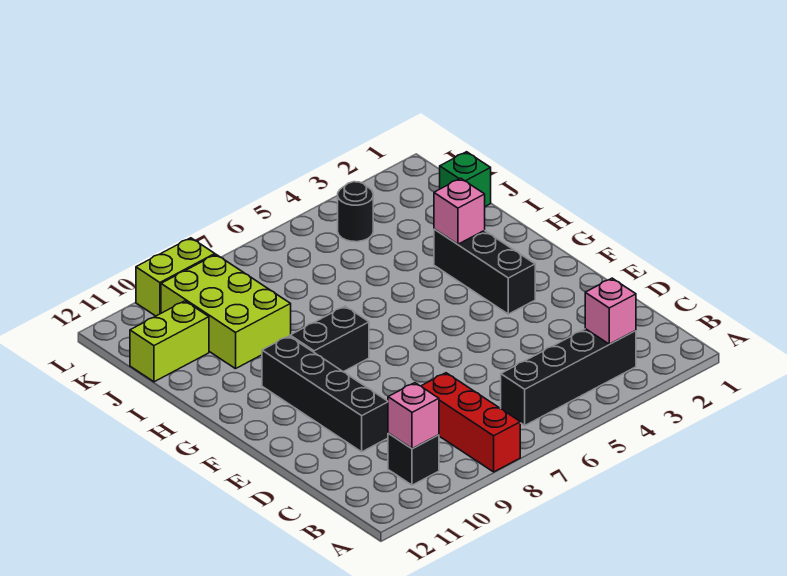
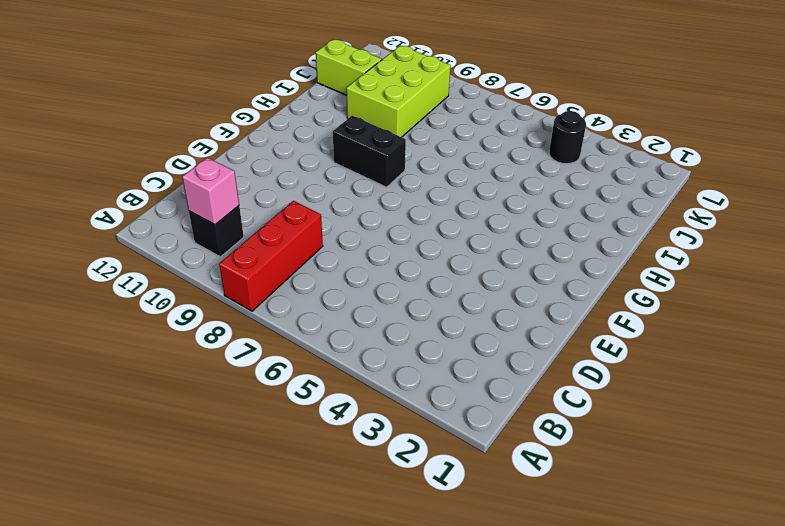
none -> black 1x4 brick [501,329,636,425]
none -> black 1x4 brick [262,336,388,452]
none -> black 1x3 brick [434,229,535,314]

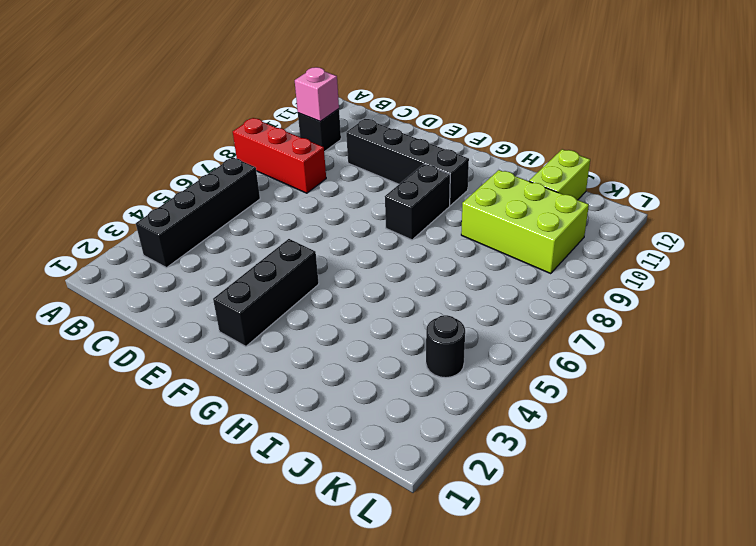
black 1x3 brick [213,239,319,347] -> black 1x3 brick turned to [434,229,535,314]
none -> green 1x1 brick [440,152,491,206]
none -> lime 1x2 brick [136,238,215,316]
none -> pink 1x1 brick [585,278,636,344]

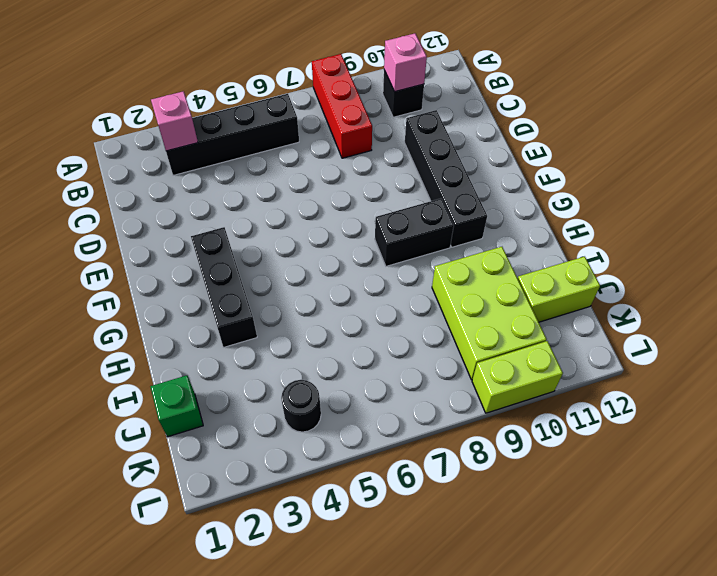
none -> pink 1x1 brick [434,178,485,244]

